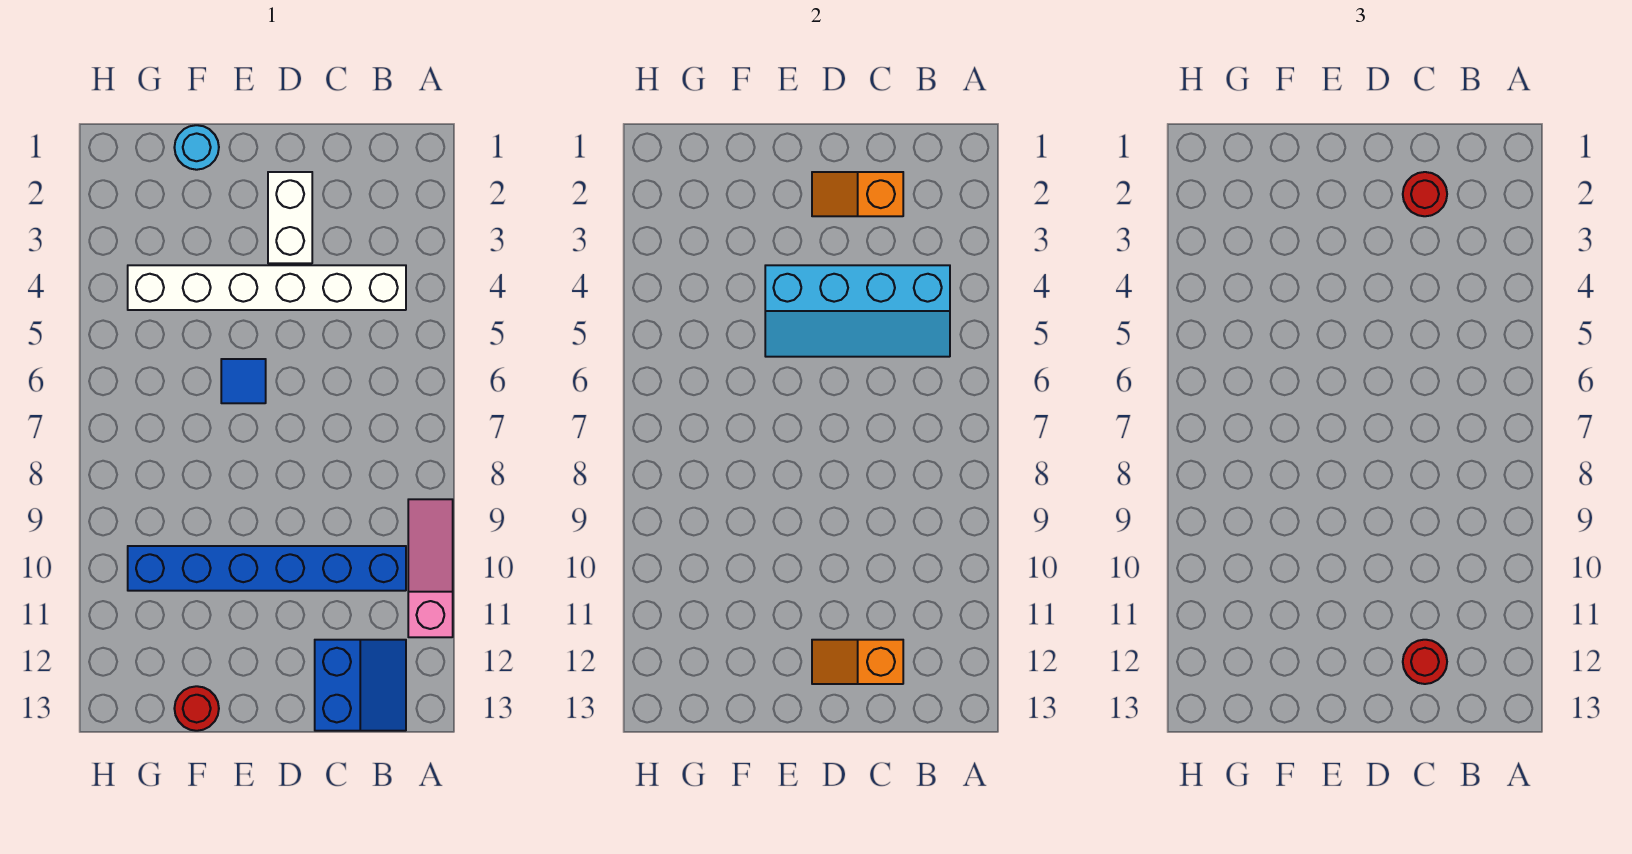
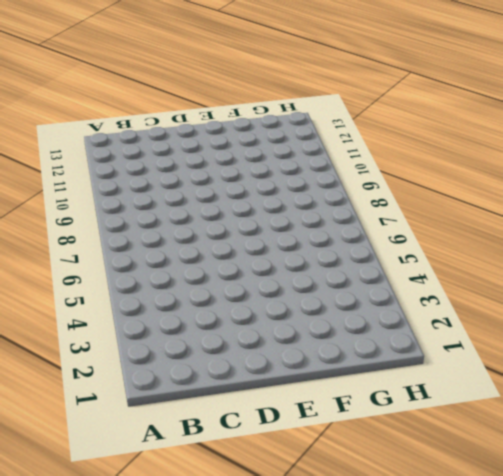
none -> pink 1x3 slope [408,499,453,637]
none -> white 1x6 brick [128,265,406,310]
none -> blue 1x6 brick [128,546,406,591]

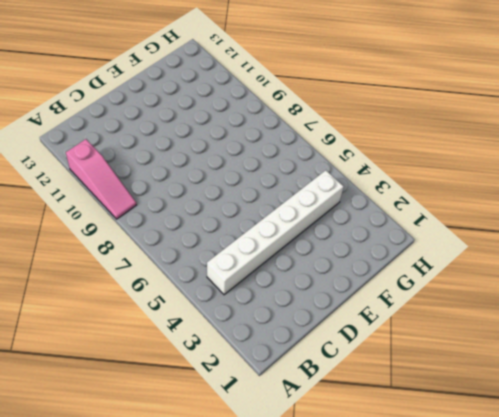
none -> blue 1x6 brick [128,546,406,591]
none -> blue 2x2 slope [315,640,406,731]
none -> white 1x2 brick [268,172,312,263]

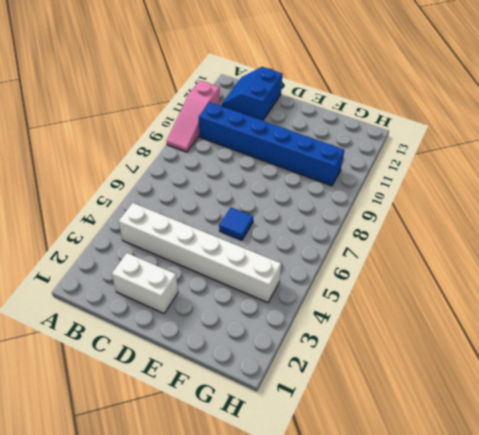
white 1x2 brick [112,253,178,313] -> white 1x2 brick turned to [268,172,312,263]
none -> cyan 1x1 round brick [174,125,219,170]
none -> red 1x1 round brick [174,686,219,731]
none -> cyan 2x4 slope [765,265,950,357]

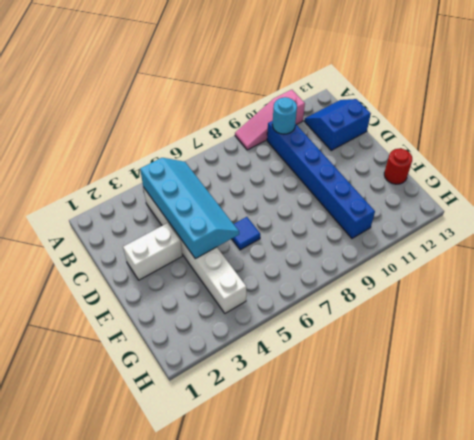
cyan 1x1 round brick [272,97,297,134] -> cyan 1x1 round brick moved to [174,125,219,170]
none -> orange 1x2 slope [812,172,903,216]
none -> orange 1x2 slope [812,640,903,684]
none -> red 1x1 round brick [1403,172,1447,216]

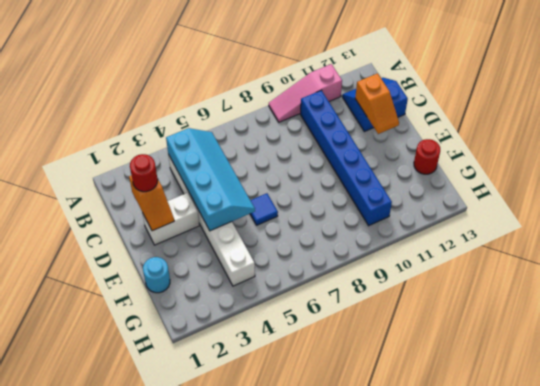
none -> red 1x1 round brick [1403,640,1447,684]

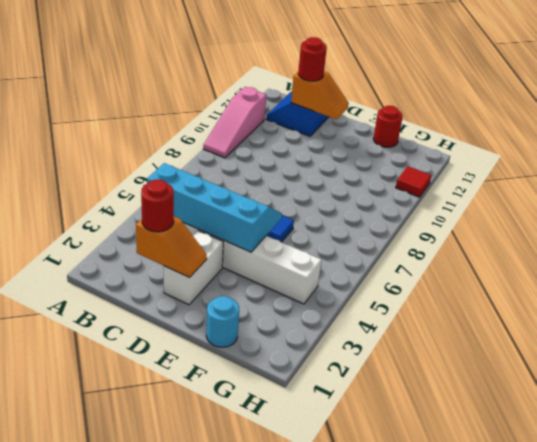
red 1x1 tile [396,166,431,197] -> none
none -> blue 1x6 brick [128,546,406,591]

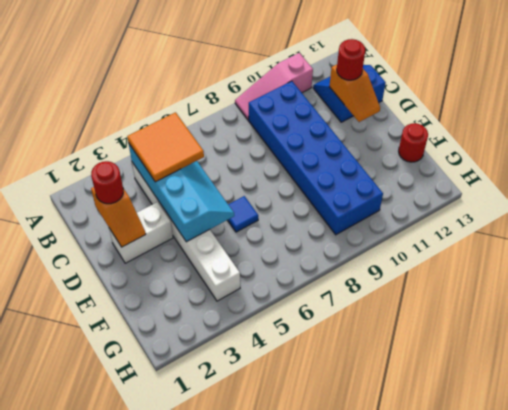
orange 2x2 tile [127,112,204,182] -> none
blue 2x6 brick [249,81,383,235] -> blue 1x6 brick [128,546,406,591]
none -> cyan 1x1 round brick [174,125,219,170]

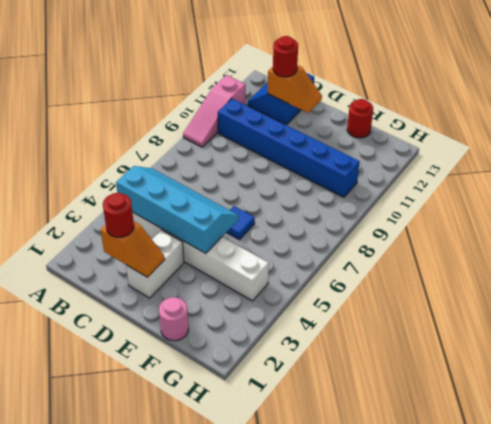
pink 1x1 round brick [159,297,189,341] -> cyan 1x1 round brick [174,125,219,170]

